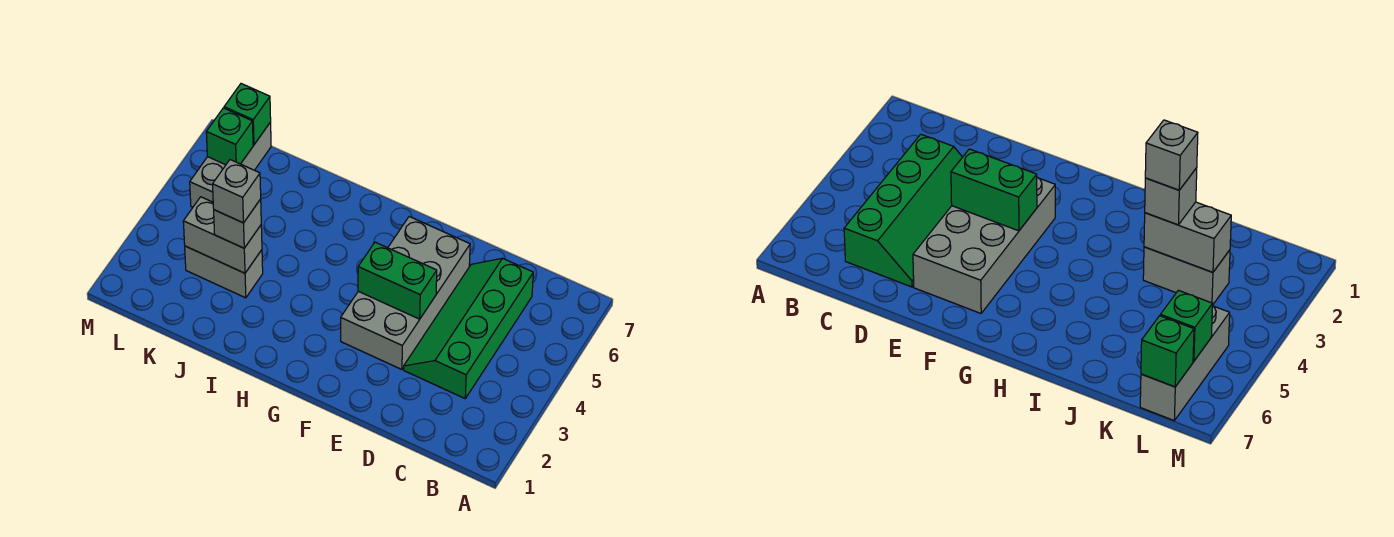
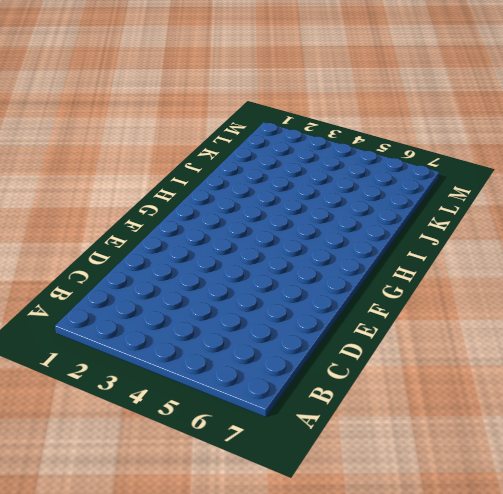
none -> green 2x4 slope [404,258,533,398]
none -> grey 2x4 brick [341,217,470,370]

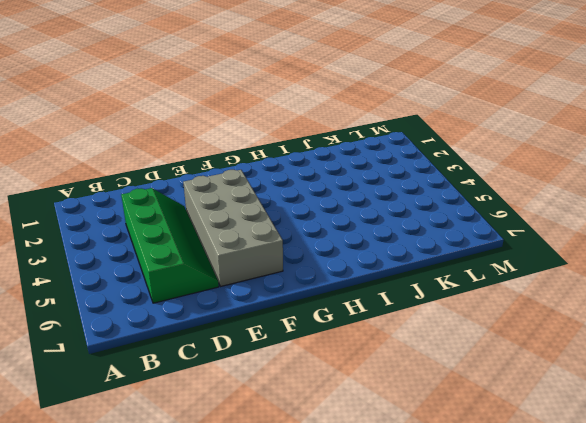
none -> grey 1x2 brick [185,246,263,298]
none -> grey 1x3 brick [190,122,271,207]

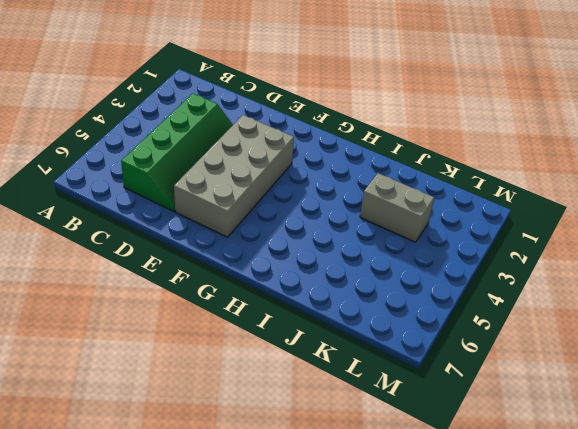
none -> grey 1x3 brick [190,122,271,207]
none -> green 1x2 brick [358,242,437,319]

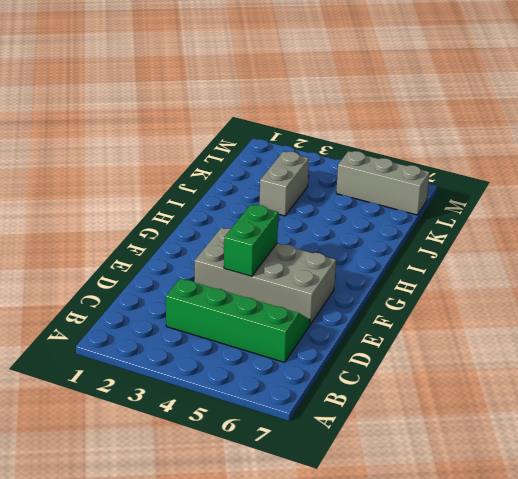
none -> grey 1x2 brick [183,197,262,273]
none -> green 1x1 brick [206,108,253,165]

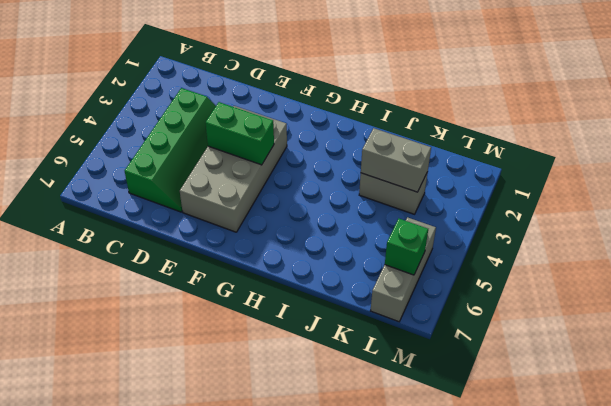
none -> green 1x1 brick [224,84,271,145]
none -> grey 1x1 brick [214,199,261,248]

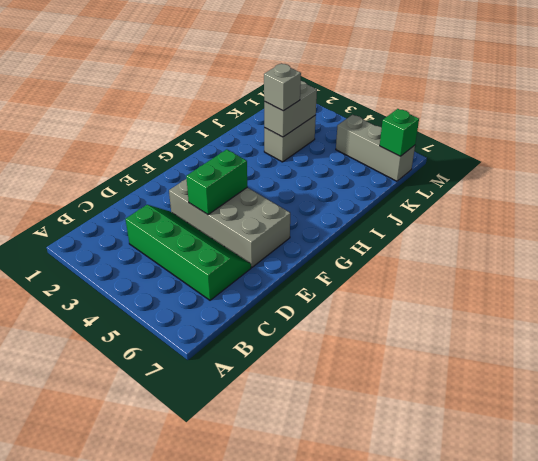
none -> green 1x1 brick [206,108,253,165]
none -> grey 1x1 brick [213,160,261,223]

